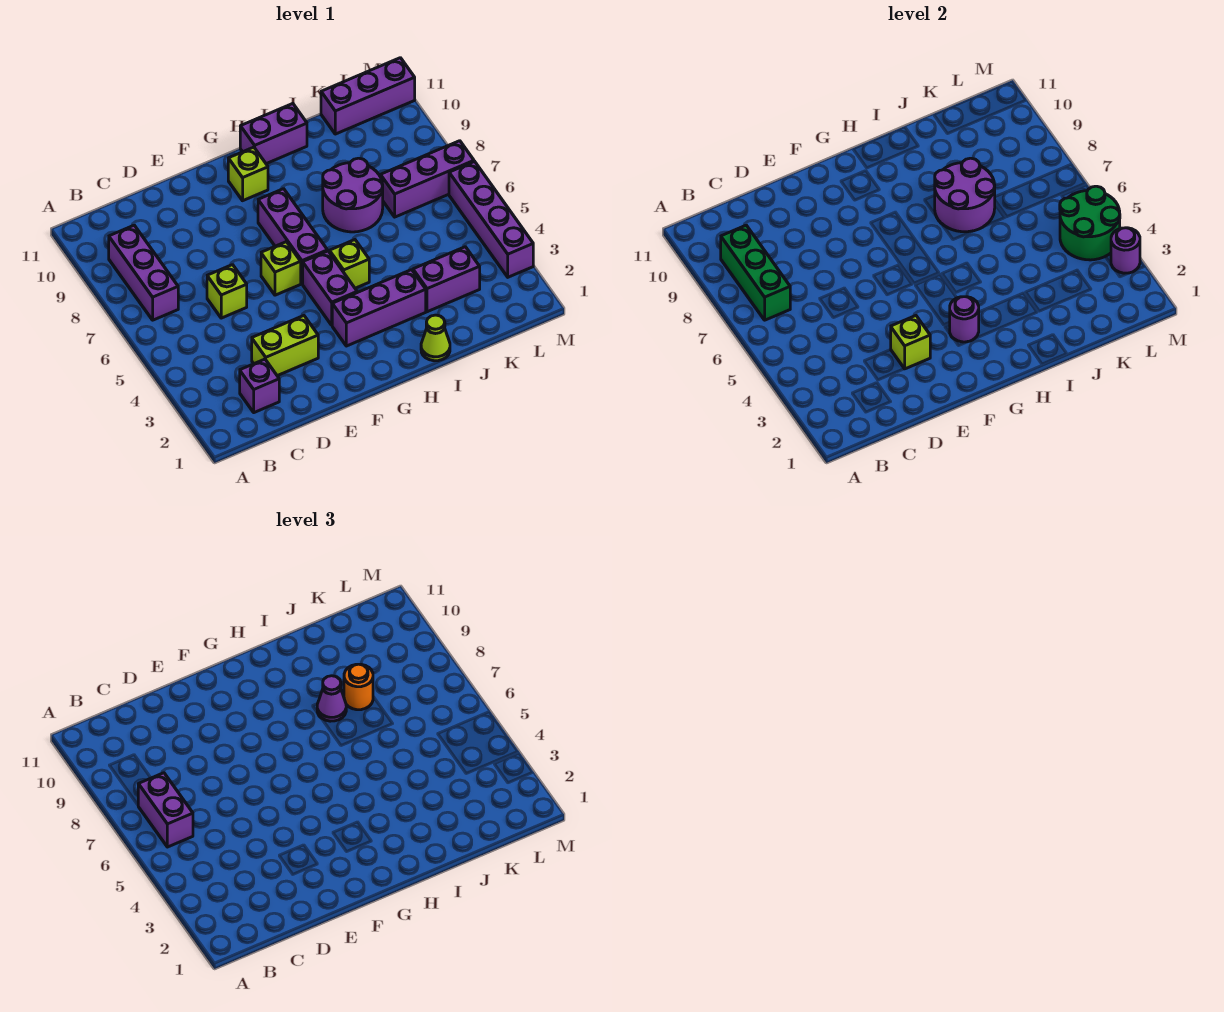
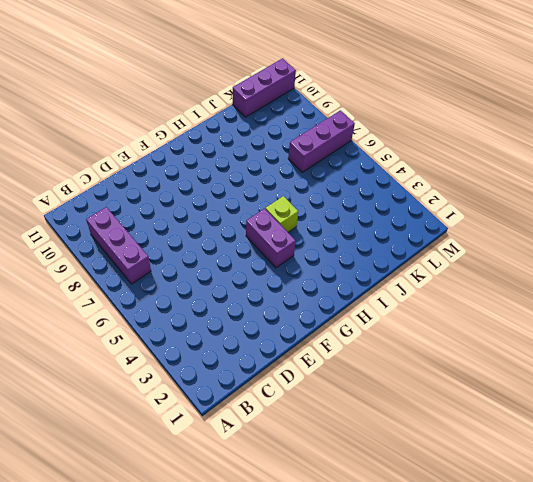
none -> purple 1x1 brick [240,359,279,413]
none -> lime 1x2 brick [252,316,318,376]
none -> lime 1x1 brick [207,265,247,318]

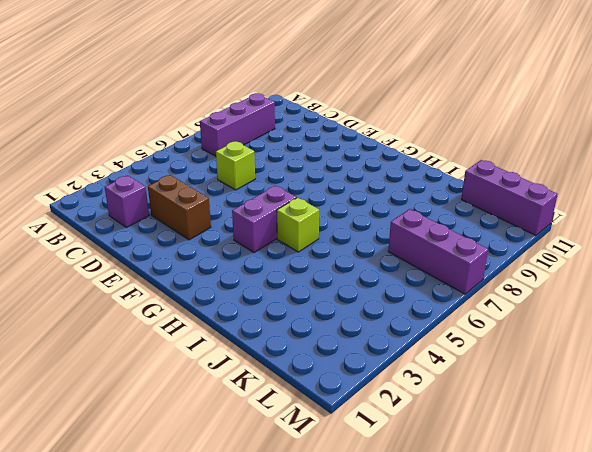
brown 1x2 brick [148,175,211,240] -> lime 1x2 brick [252,316,318,376]
none -> lime 1x1 brick [261,242,301,295]
none -> purple 1x3 brick [332,270,426,346]
none -> purple 1x3 brick [258,189,328,284]

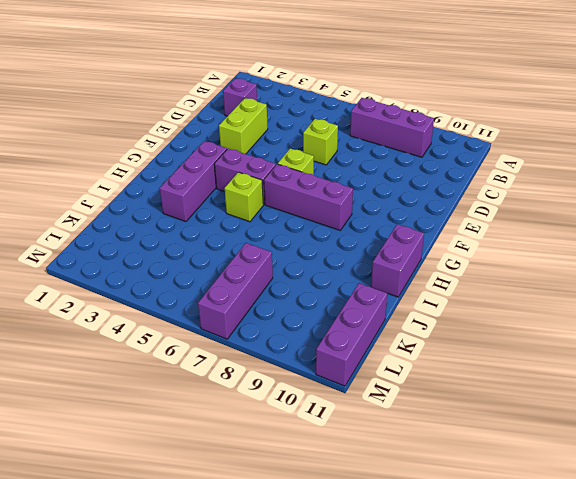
none -> lime 1x1 brick [228,147,268,201]
none -> lime 1x1 cone [421,315,450,361]
none -> purple 2x2 round brick [323,158,383,232]

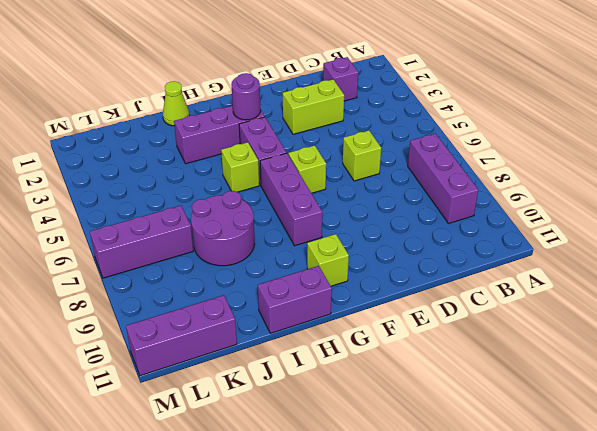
none -> purple 1x2 brick [413,247,480,312]
none -> purple 1x4 brick [449,161,533,277]
none -> green 1x3 brick [721,225,790,320]

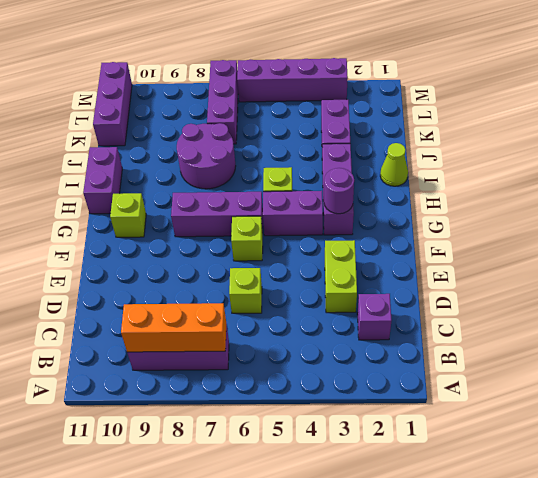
orange 1x3 brick [121,303,226,352] -> green 1x3 brick [721,225,790,320]
none -> lime 1x1 brick [891,316,930,369]
none -> purple 2x2 round brick [935,158,995,232]
none -> green 2x2 round brick [1060,186,1120,260]

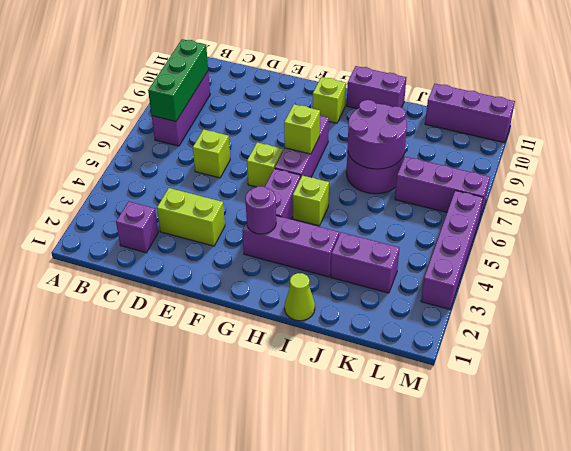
lime 1x1 brick [284,104,320,154] -> lime 1x1 brick moved to [891,316,930,369]
none -> green 2x2 round brick [1060,186,1120,260]
none -> purple 1x1 round brick [1111,228,1140,273]
none -> purple 1x2 brick [138,773,193,847]

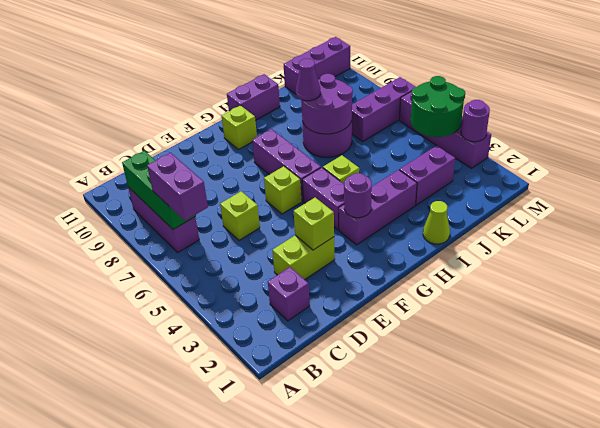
none -> orange 1x1 round brick [344,664,373,710]

